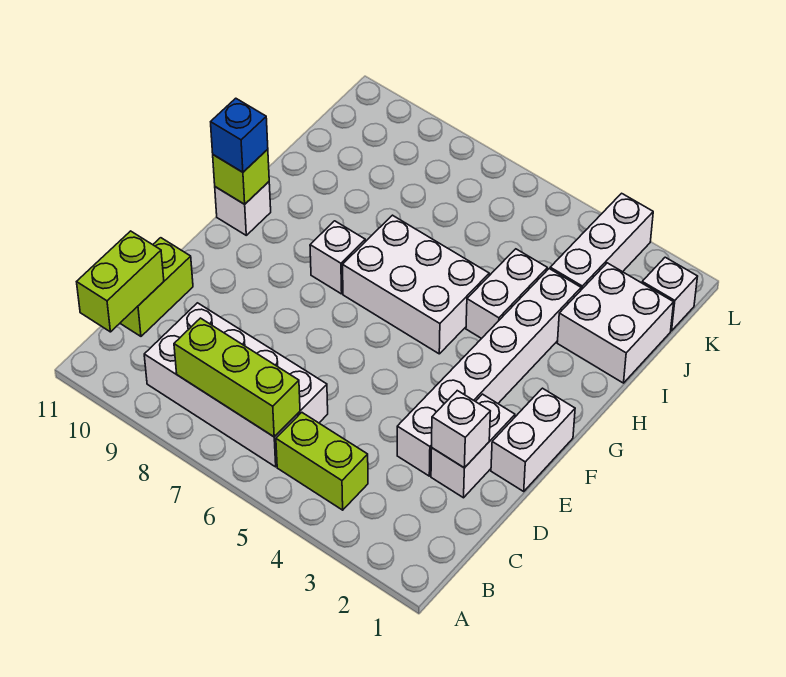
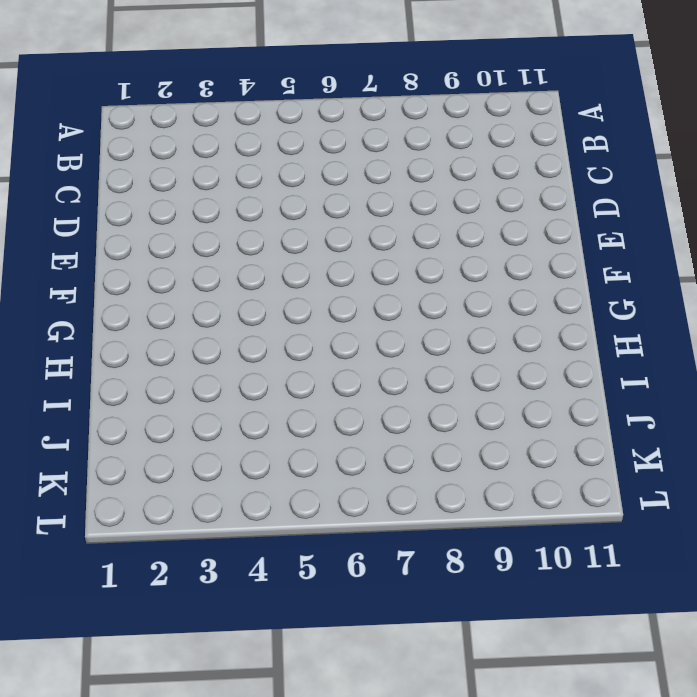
none -> lime 1x2 brick [276,412,368,510]
none -> white 2x4 brick [144,303,328,467]
none -> lime 1x2 brick [120,238,193,336]

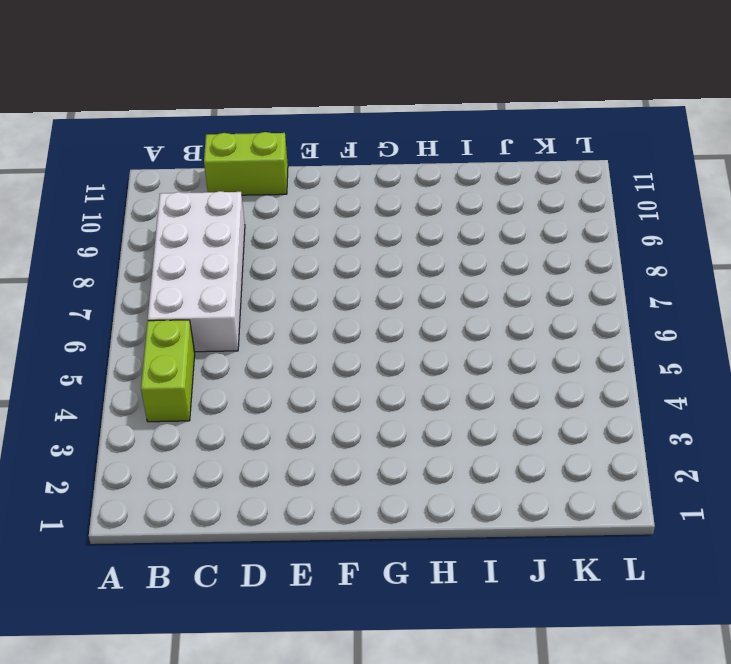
none -> white 1x2 brick [431,394,515,498]
none -> white 1x6 brick [397,269,581,476]
none -> white 1x2 brick [491,388,575,491]

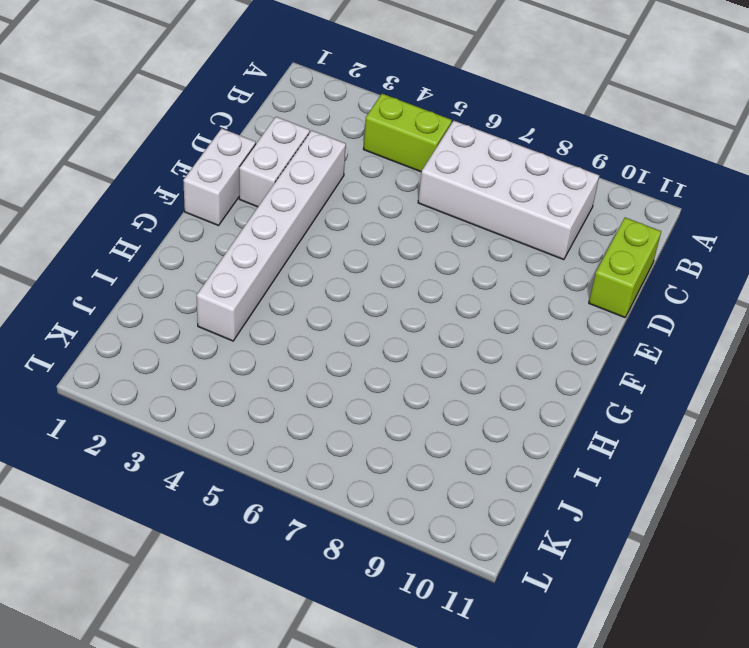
none -> white 2x3 brick [343,215,489,354]
none -> white 1x1 brick [310,221,365,294]
none -> white 1x1 brick [215,182,271,235]

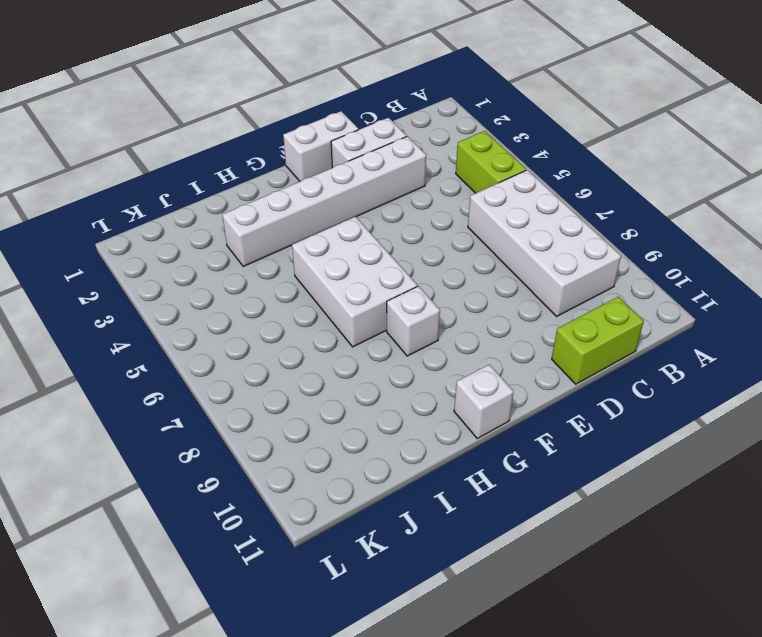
none -> white 1x2 brick [466,249,547,339]
none -> white 2x2 brick [557,263,674,383]
none -> white 1x3 brick [550,193,653,290]

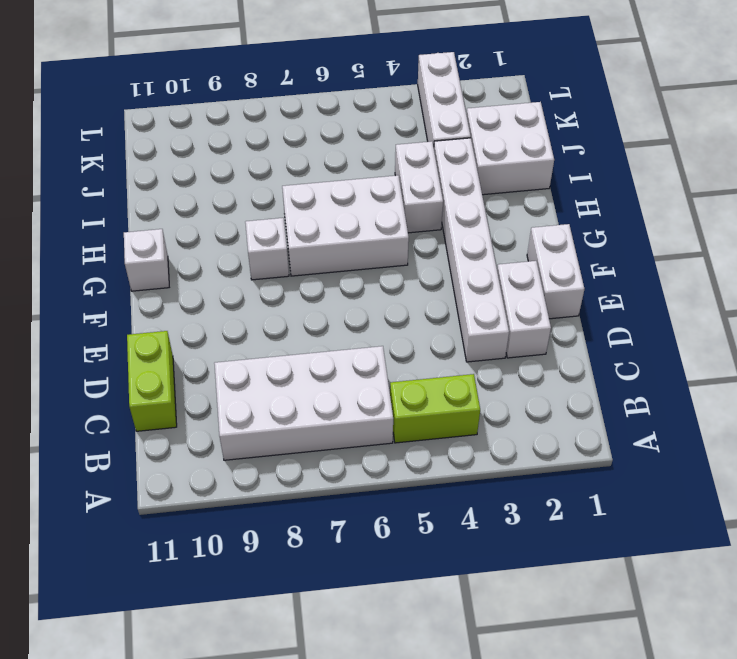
none -> white 1x1 brick [642,257,698,331]
none -> lime 1x3 brick [174,318,300,437]
none -> lime 1x2 brick [77,231,164,332]

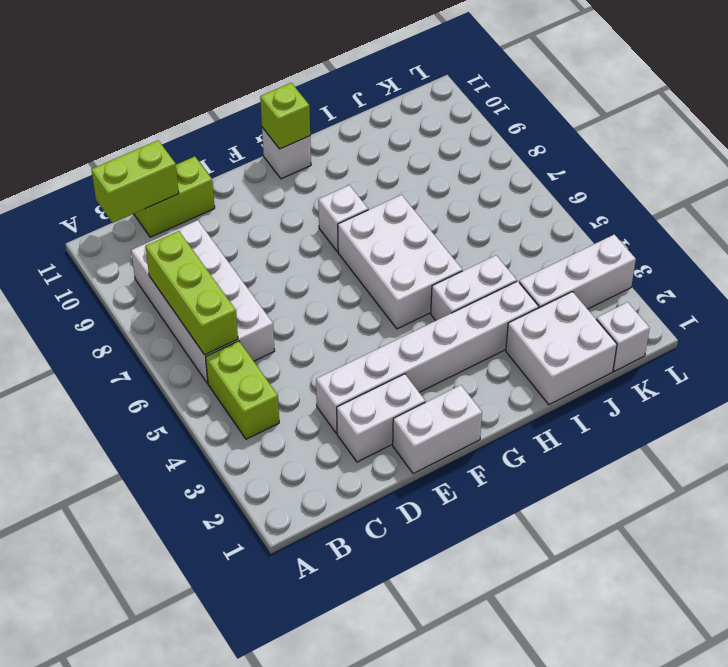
none -> white 1x1 brick [432,391,490,468]
none -> blue 1x1 brick [211,98,268,172]

